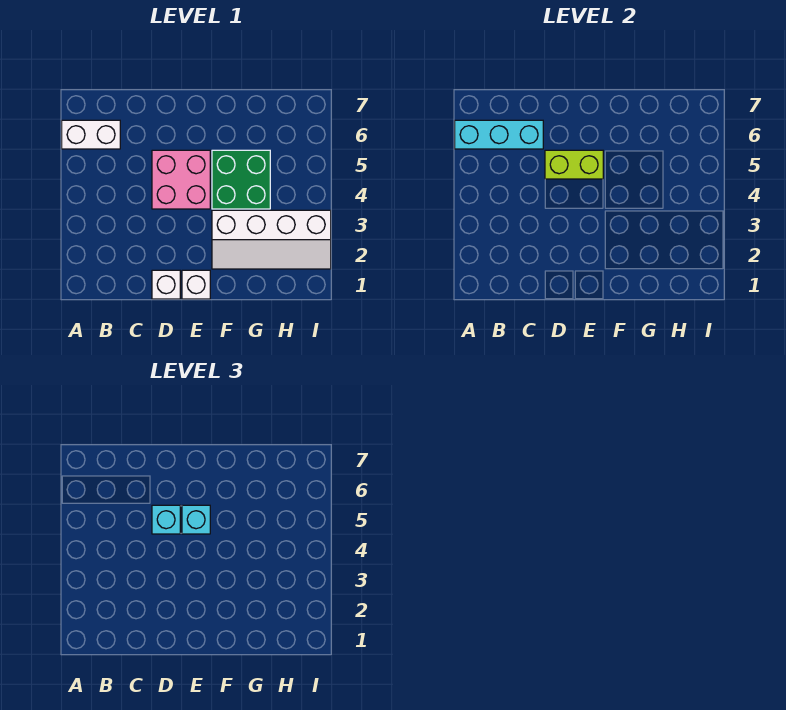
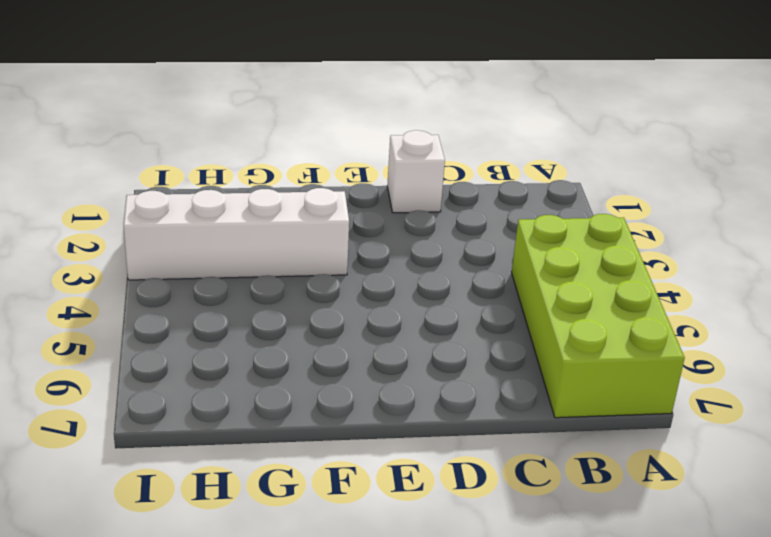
lime 2x4 brick [512,214,685,418] -> white 1x2 brick [62,120,120,149]
none -> pink 2x2 brick [152,150,210,209]
none -> white 1x1 brick [182,270,210,299]

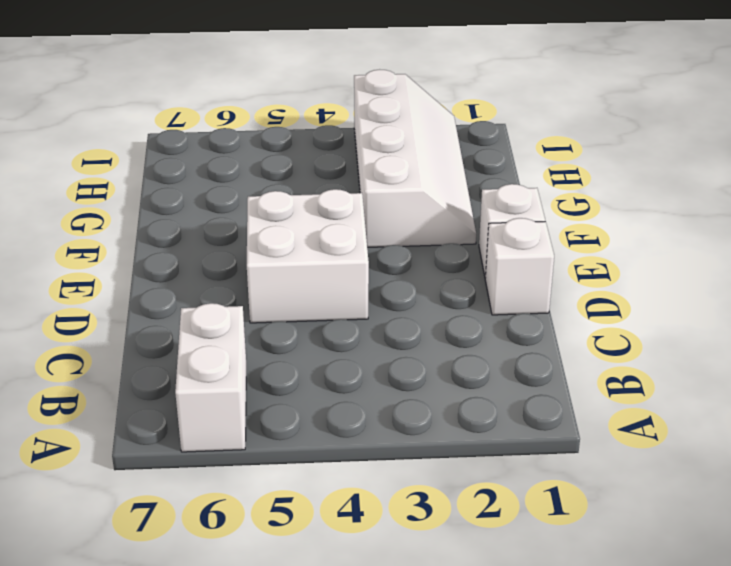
white 2x2 brick [247,189,369,323] -> pink 2x2 brick [152,150,210,209]
none -> green 2x2 brick [212,150,270,209]
none -> cyan 1x3 brick [455,120,543,149]

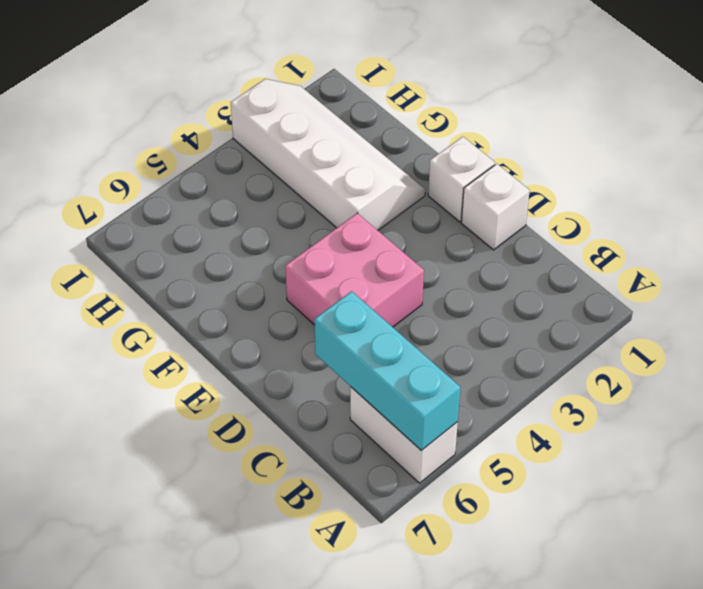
none -> green 2x2 brick [212,150,270,209]
none -> lime 1x2 brick [545,150,603,179]

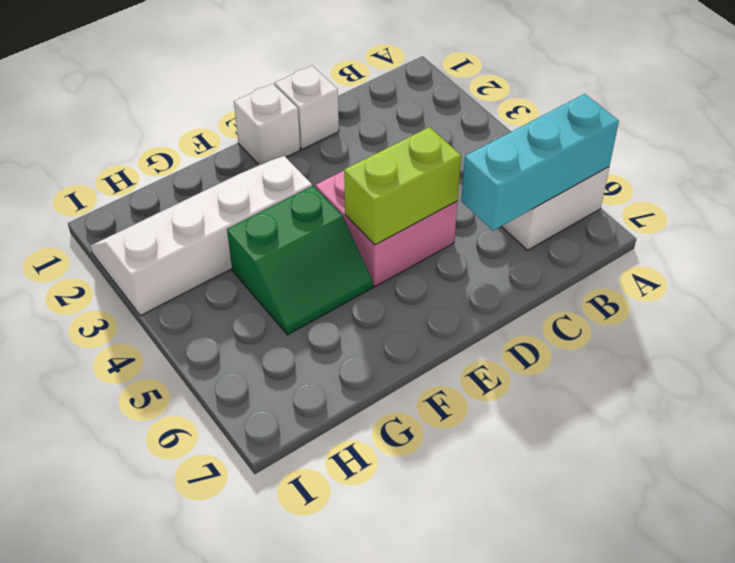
green 2x2 slope [227,186,373,335] -> green 2x2 brick [212,150,270,209]
none -> cyan 1x1 brick [152,505,180,534]
none -> cyan 1x1 brick [182,505,210,534]

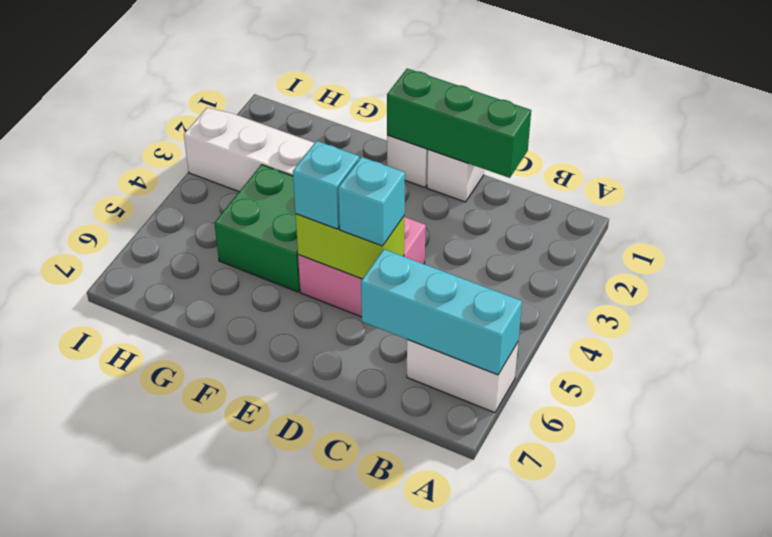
green 1x3 brick [387,69,531,178] -> none

